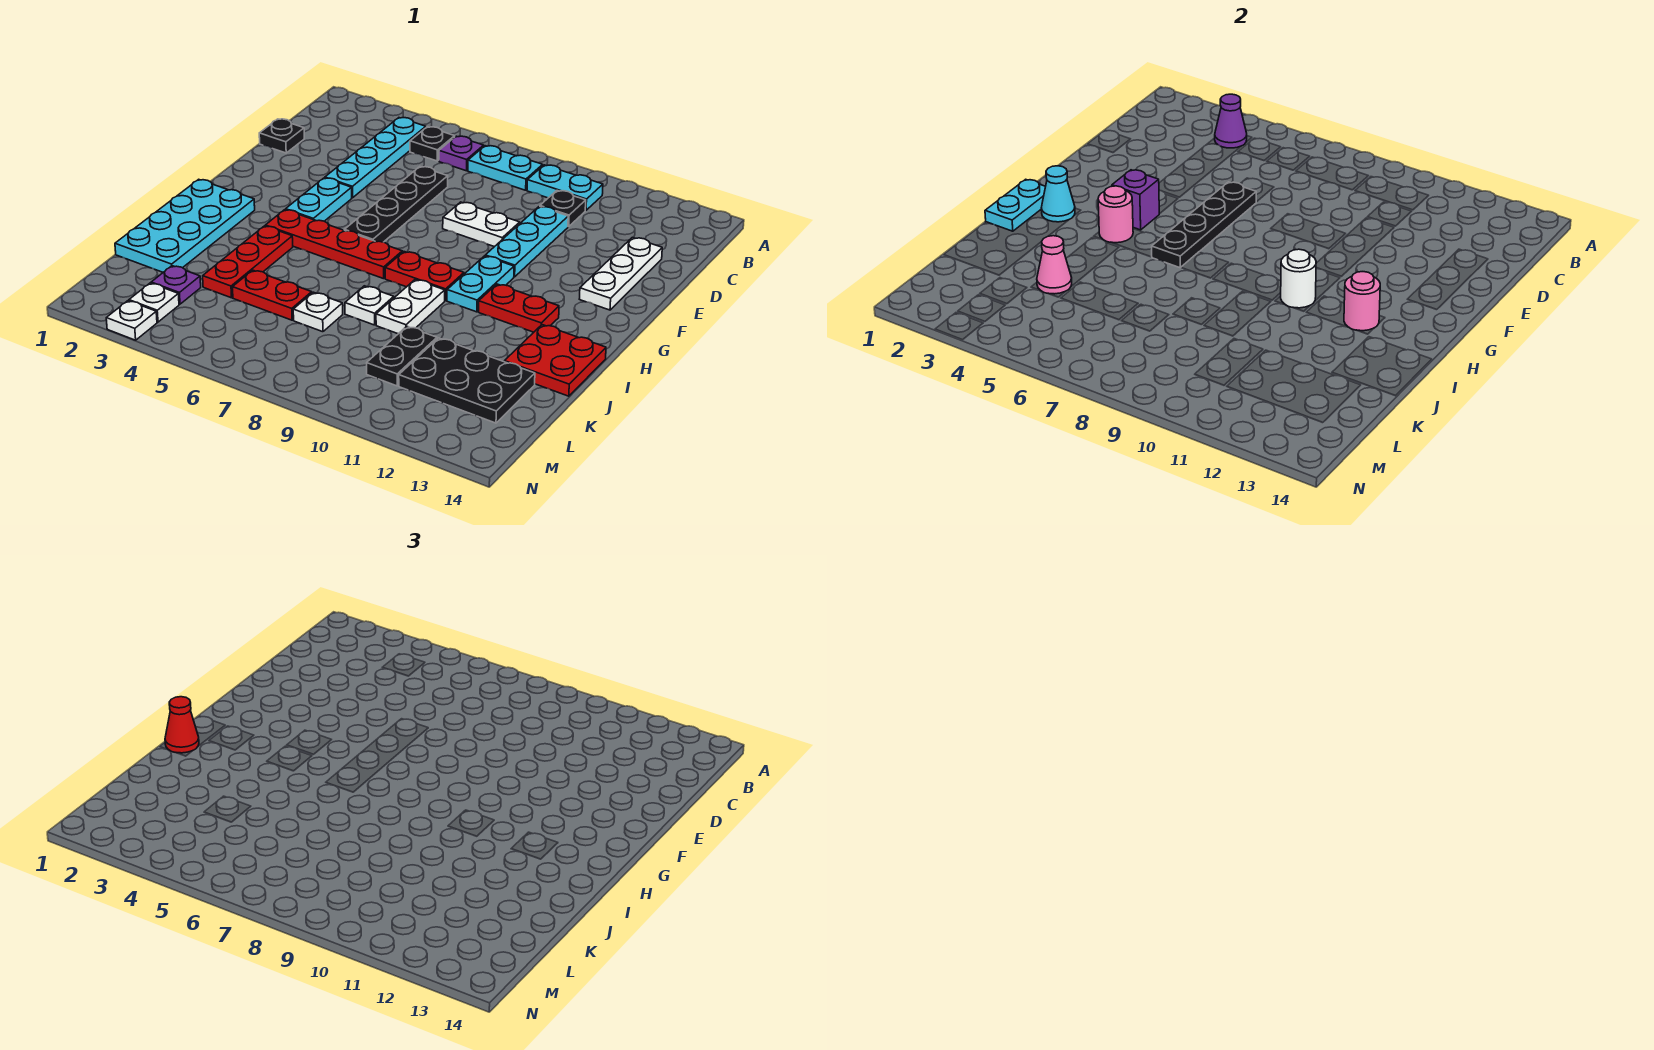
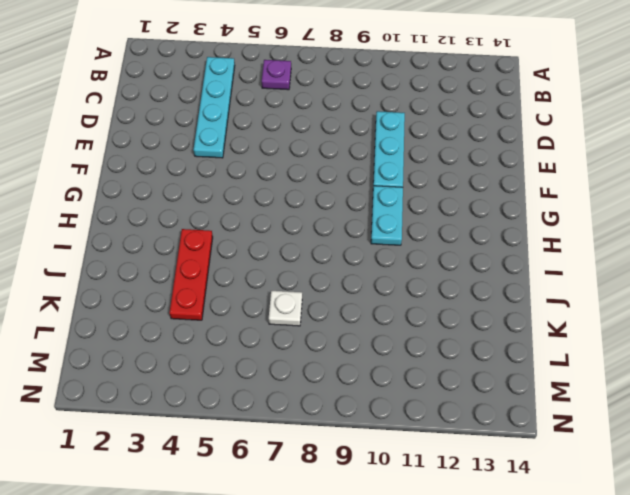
none -> black 1x1 plate [410,127,455,161]
none -> cyan 1x2 plate [468,146,543,190]
none -> cyan 1x2 plate [527,165,603,210]
none -> black 1x1 plate [540,191,586,227]

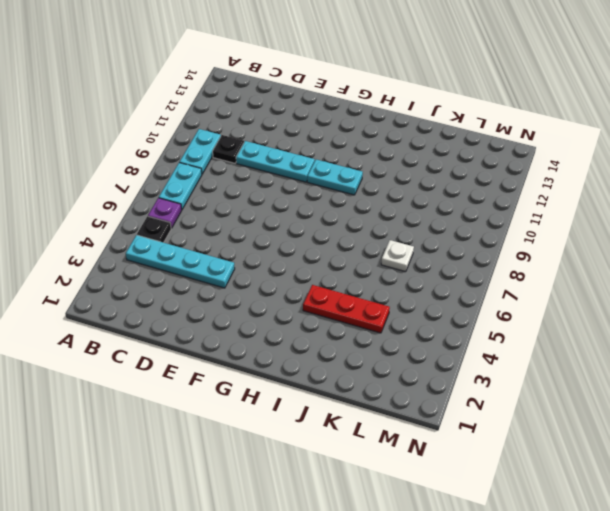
none -> black 1x1 plate [259,119,304,153]
none -> black 1x4 plate [345,167,448,242]
none -> white 1x3 plate [580,237,662,310]
none -> white 1x2 plate [443,202,520,247]

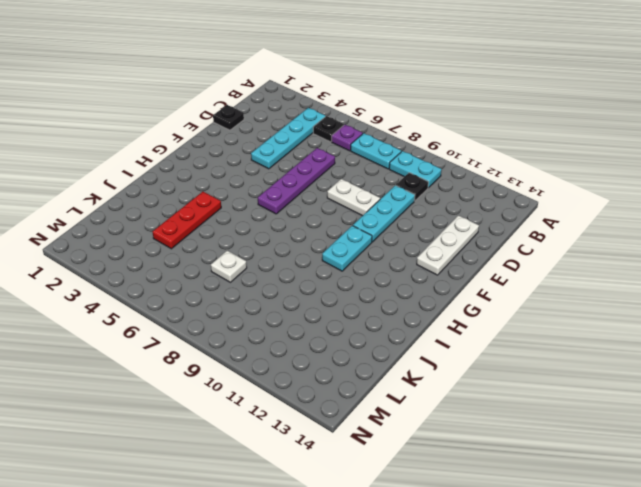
purple 1x4 plate [258,148,335,214] -> black 1x4 plate [345,167,448,242]
none -> cyan 1x2 plate [286,178,352,221]
none -> cyan 2x4 plate [115,179,255,272]
none -> red 1x4 plate [265,210,402,279]
none -> red 1x2 plate [385,252,464,301]

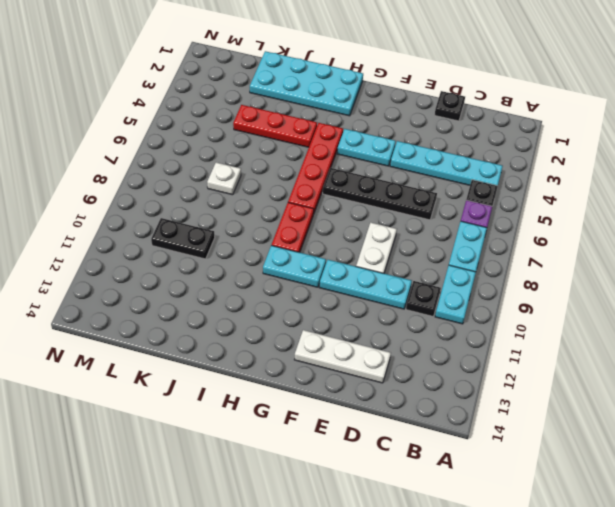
none -> red 1x2 plate [479,284,559,332]
none -> white 1x2 plate [376,280,445,334]
none -> red 2x2 plate [504,325,606,396]
none -> white 1x1 plate [345,286,394,325]

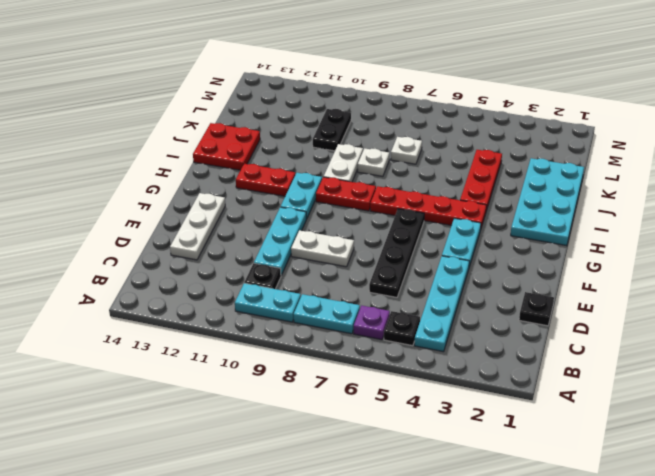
none -> red 1x2 plate [233,270,312,320]
none -> black 2x3 plate [399,338,535,423]
none -> purple 1x1 plate [151,266,201,304]
none -> white 1x1 plate [129,283,179,322]

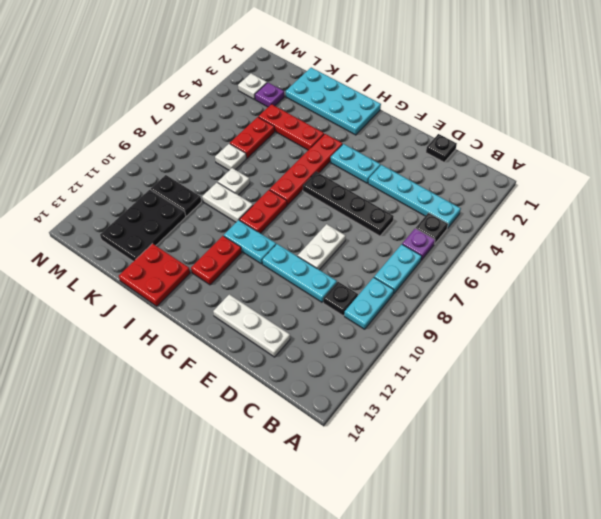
none -> white 1x1 plate [106,301,157,340]
none -> purple 1x1 cone [1215,94,1247,148]
none -> black 1x4 plate [1152,182,1256,268]
none -> purple 1x1 brick [1112,170,1159,230]

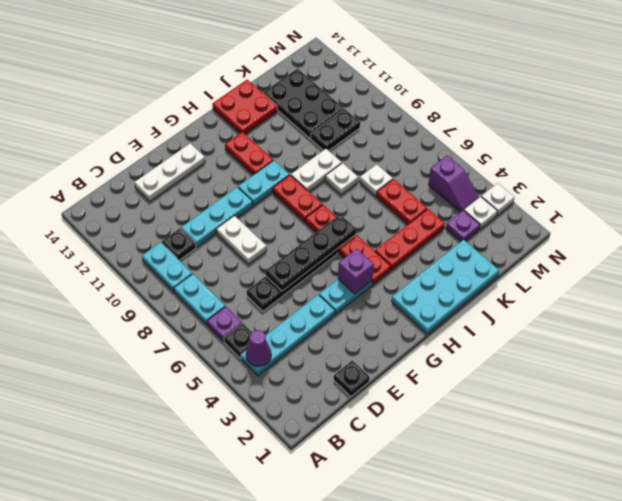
purple 1x2 slope [429,156,479,212] -> none
none -> cyan 1x2 plate [985,179,1046,231]
none -> cyan 1x1 cone [1041,166,1075,222]
none -> pink 1x1 round brick [1098,186,1133,243]
none -> white 1x1 round brick [1281,249,1316,308]

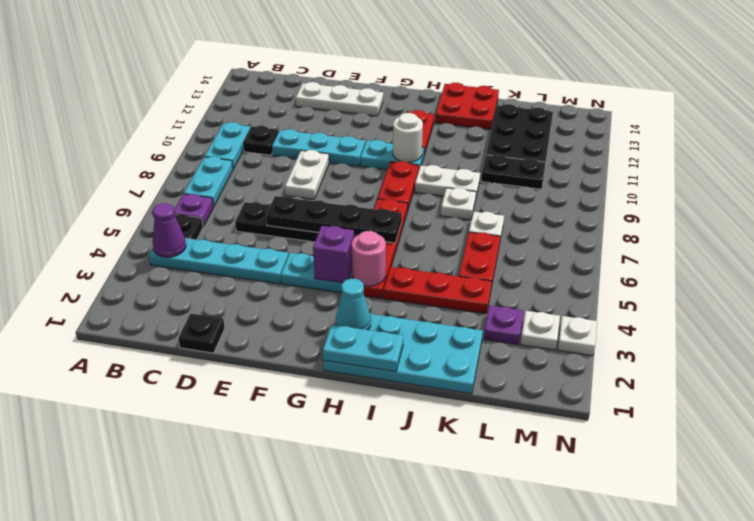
none -> pink 1x1 round brick [1344,272,1380,331]
none -> pink 1x1 cone [1037,236,1072,294]
none -> red 1x1 cone [165,697,199,753]

